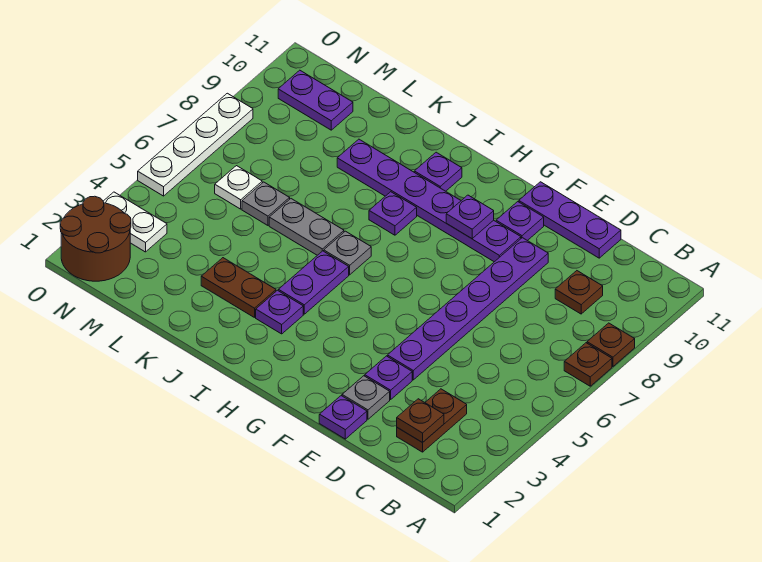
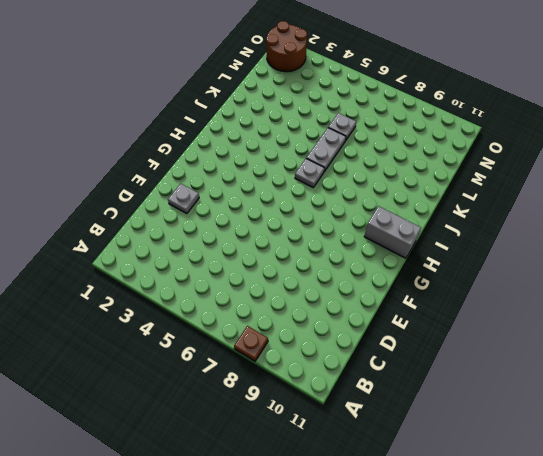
grey 1x2 brick [364,206,421,258] -> none
none -> brown 1x1 plate [564,343,612,386]
none -> brown 1x2 plate [397,389,467,452]
none -> brown 1x1 plate [555,271,603,314]

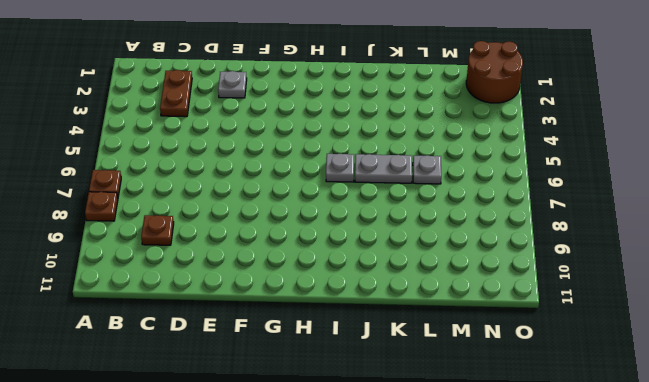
none -> purple 1x3 plate [519,182,621,258]
none -> purple 1x1 plate [319,396,367,439]
none -> purple 1x1 plate [365,356,412,399]

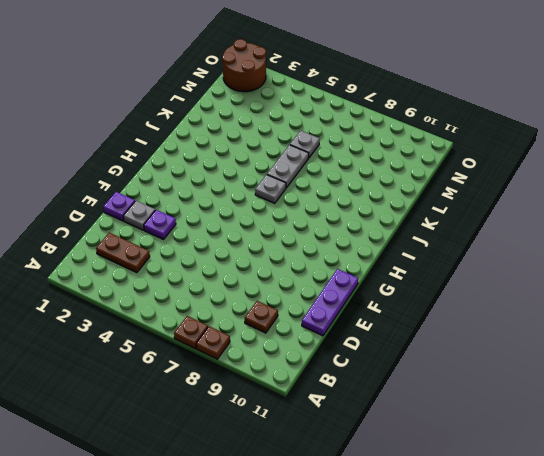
none -> purple 1x6 plate [387,238,548,380]
none -> purple 1x6 plate [337,139,521,262]
none -> purple 1x1 plate [496,202,544,241]

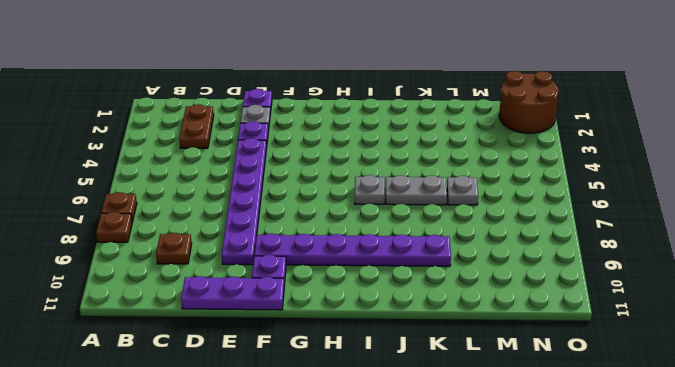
none -> purple 1x1 plate [256,290,303,334]
none -> purple 1x2 plate [278,251,349,314]
none -> purple 1x1 plate [369,192,417,235]

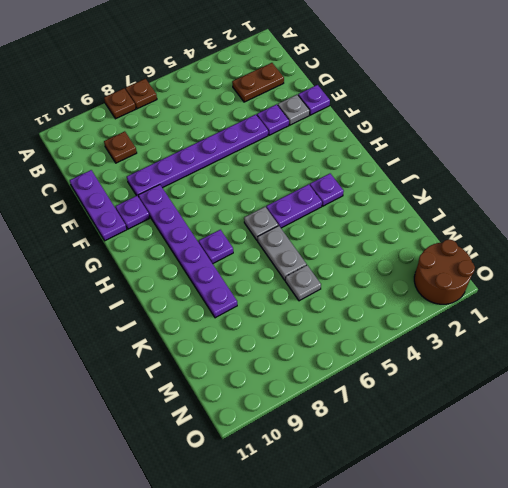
none -> purple 1x1 plate [414,152,462,191]
none -> brown 1x2 plate [201,258,276,318]
none -> white 1x1 plate [215,166,262,209]

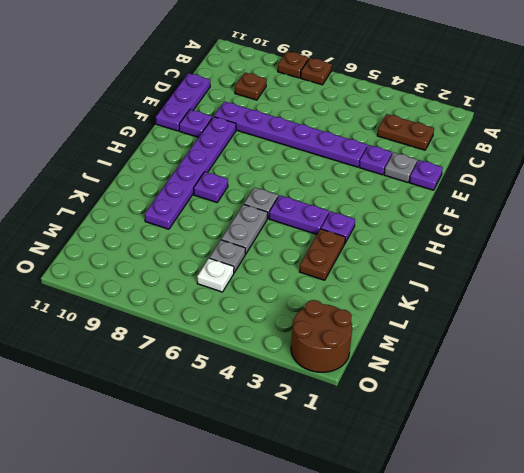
none -> purple 1x1 plate [414,152,462,191]
none -> purple 1x2 plate [278,70,353,130]
none -> white 1x2 plate [103,192,167,252]

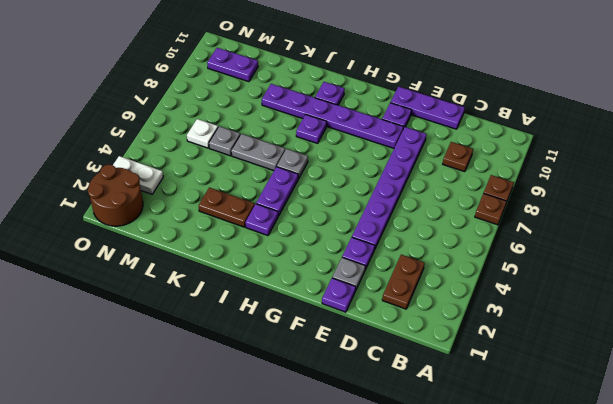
none -> white 1x4 plate [138,93,253,196]
none -> brown 1x1 plate [397,399,444,443]
none -> purple 1x1 plate [446,195,494,239]

